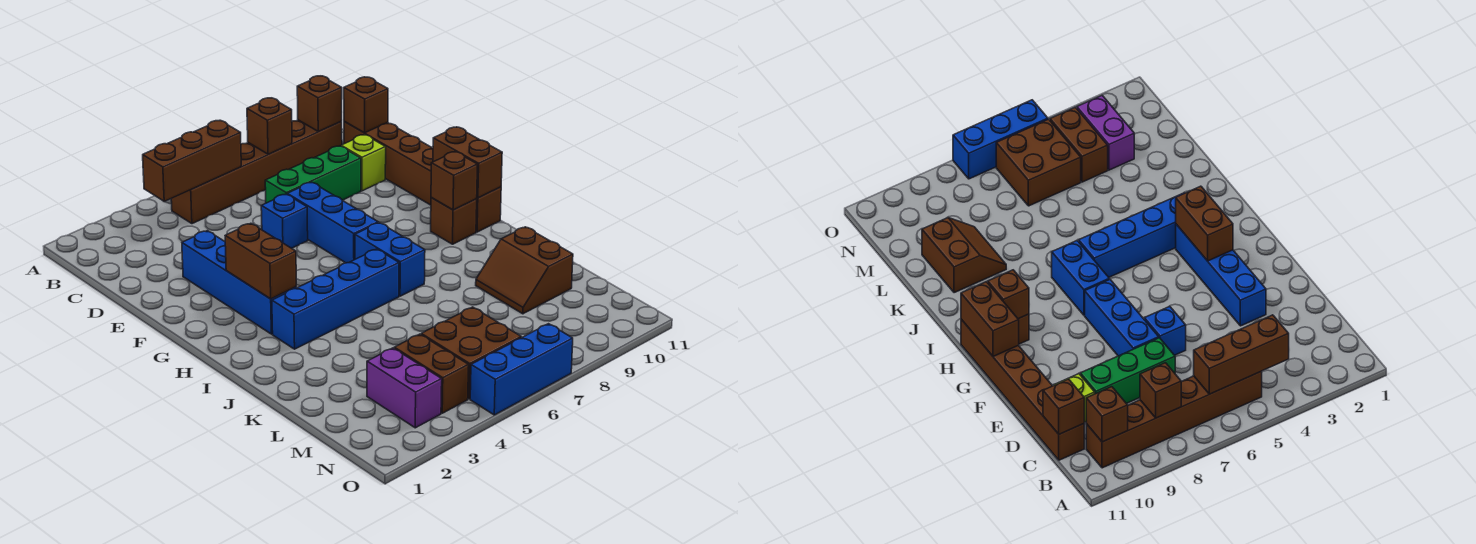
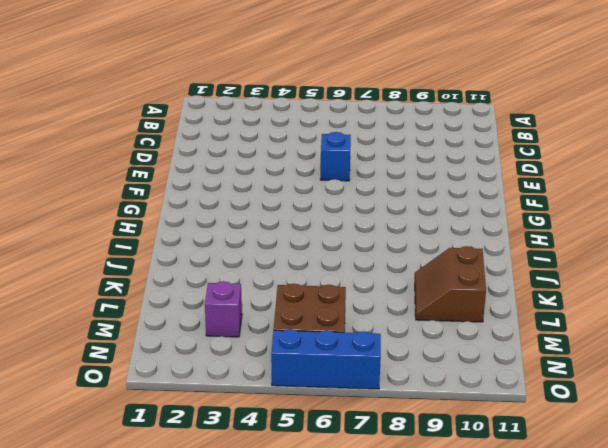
purple 1x1 brick [205,281,242,337] -> purple 1x2 brick [367,348,442,428]
none -> brown 1x6 brick [171,120,342,224]
none -> brown 1x6 brick [344,122,501,232]
none -> green 1x3 brick [265,146,361,203]

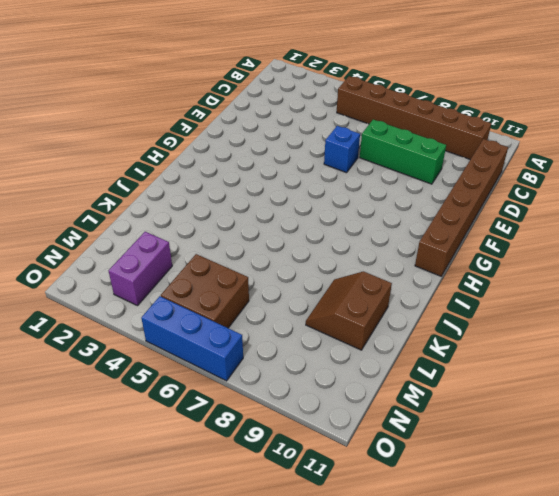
none -> lime 1x1 brick [341,135,386,191]
none -> blue 1x4 brick [182,231,297,334]
none -> blue 1x3 brick [287,182,378,263]

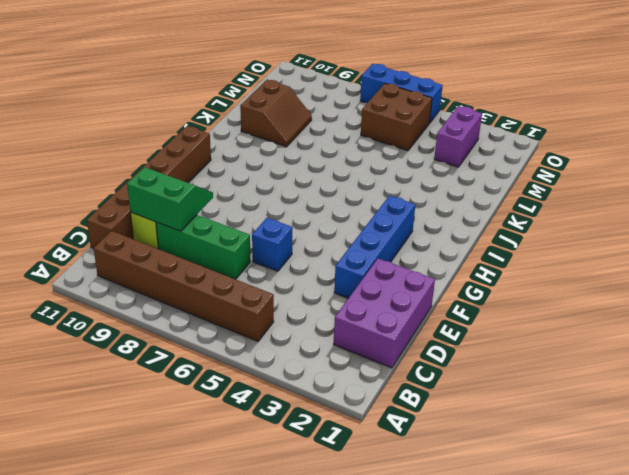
purple 2x3 brick [334,258,435,368] -> none
green 2x2 slope [127,167,213,231] -> none
none -> blue 1x3 brick [287,182,378,263]
none -> blue 1x2 brick [355,223,425,296]
none -> brown 1x1 brick [431,198,477,244]

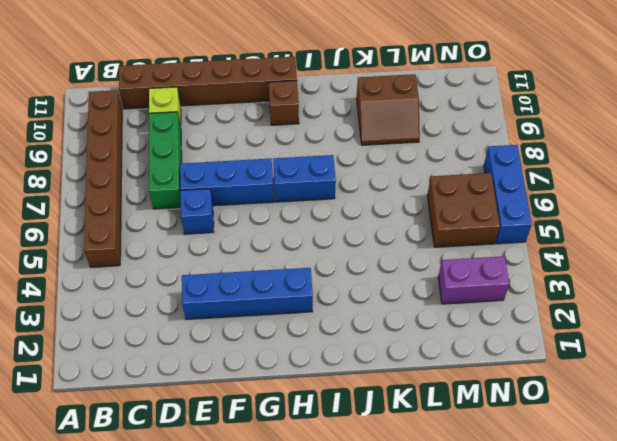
none -> blue 1x4 brick [272,249,399,349]
none -> brown 1x2 brick [394,334,469,413]
none -> brown 1x3 brick [143,121,241,201]

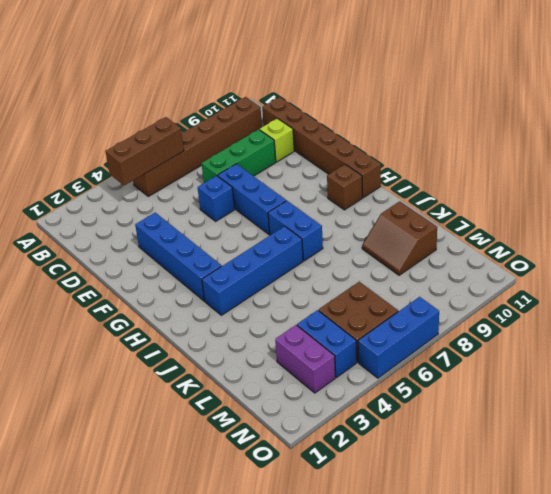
blue 1x2 brick [297,310,357,378] -> brown 1x2 brick [394,334,469,413]
none -> brown 1x1 brick [247,98,292,154]
none -> brown 1x1 brick [297,76,342,132]
none -> brown 1x1 brick [344,77,388,133]

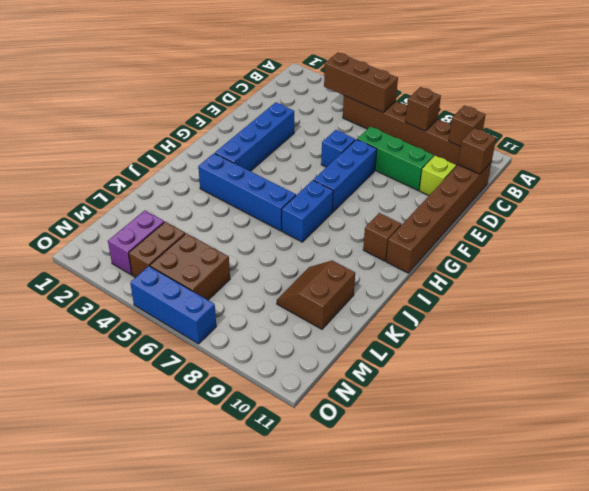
none -> brown 1x2 brick [225,223,296,299]
none -> brown 1x2 brick [433,127,502,198]
none -> brown 1x1 brick [431,152,478,210]

